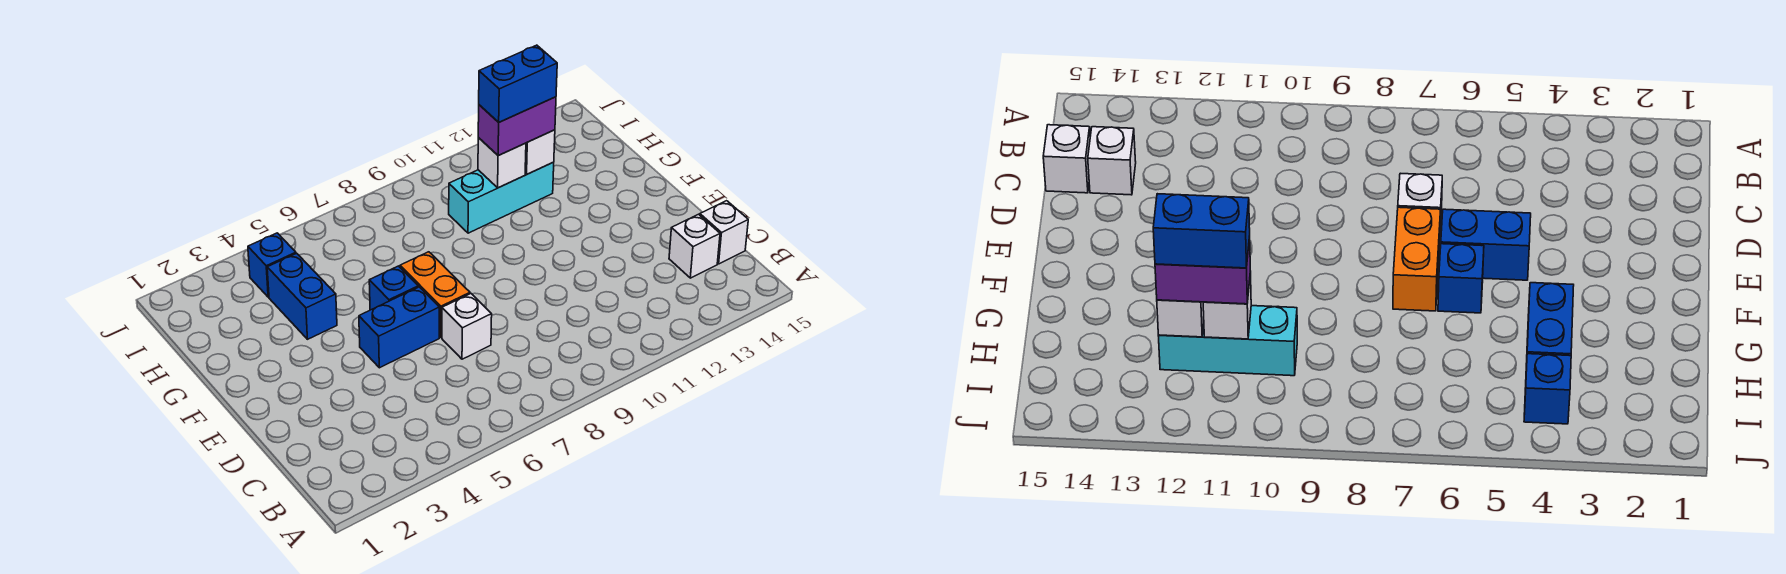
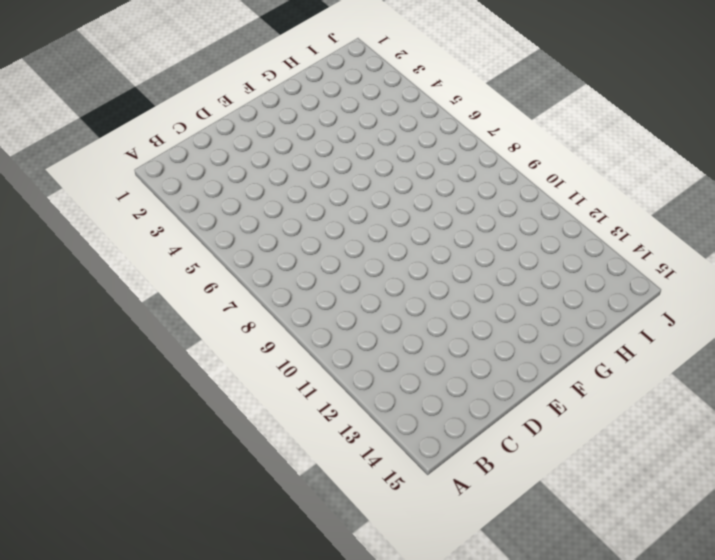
none -> white 1x1 brick [669,214,720,278]
none -> white 1x1 brick [700,201,748,264]
none -> white 1x1 brick [442,294,492,359]

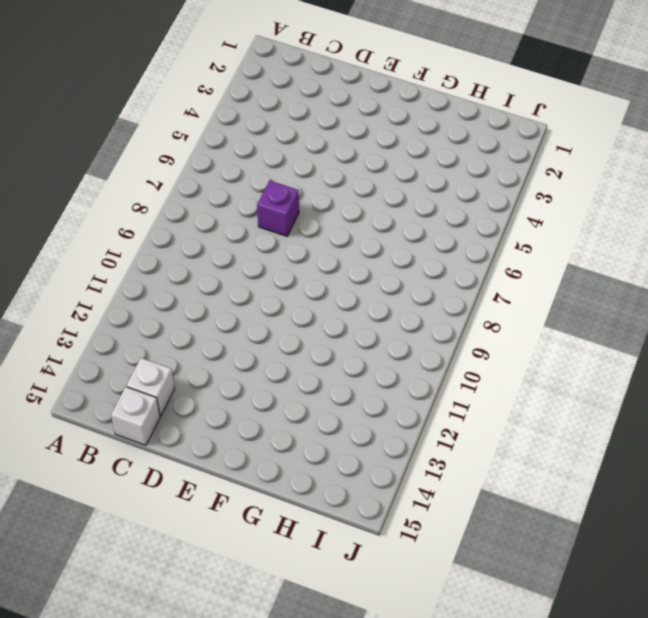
purple 1x1 brick [257,181,299,236] -> white 1x1 brick [442,294,492,359]
none -> blue 1x2 brick [359,287,439,368]
none -> orange 1x2 brick [400,252,470,338]
none -> blue 1x1 brick [369,266,418,310]

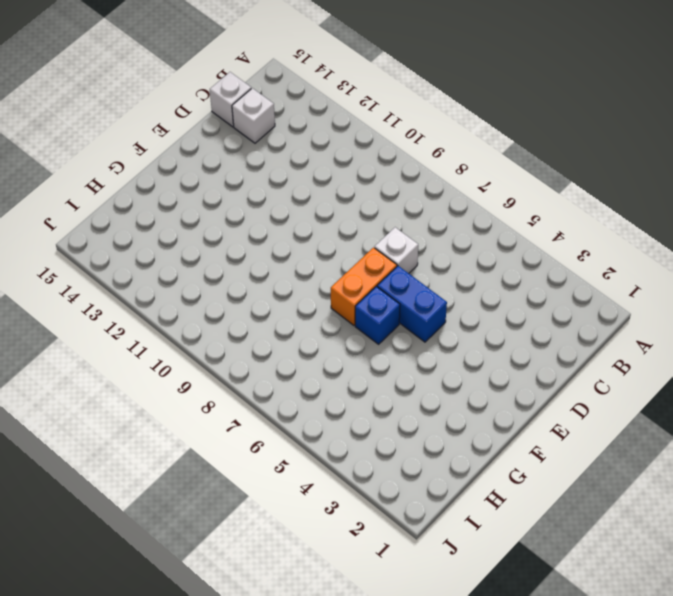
none -> blue 1x2 brick [267,253,337,339]
none -> cyan 1x3 brick [449,162,554,233]
none -> blue 1x1 brick [248,233,296,297]

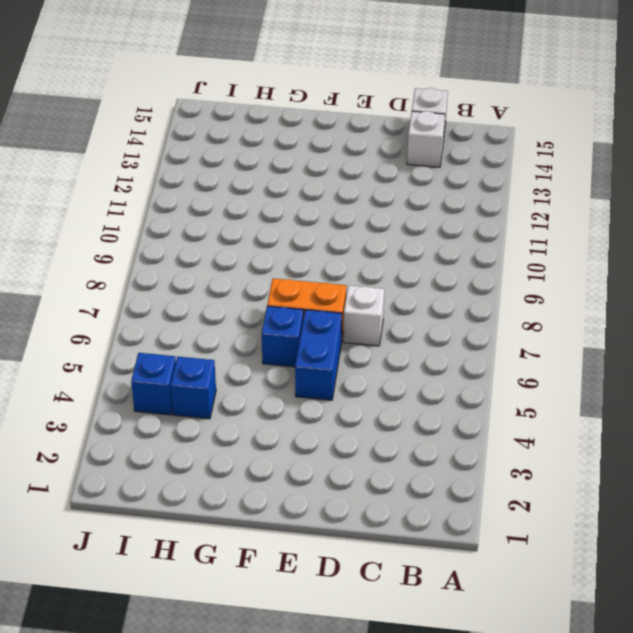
blue 1x1 brick [171,356,216,419] -> blue 1x2 brick [267,253,337,339]
none -> cyan 1x3 brick [449,162,554,233]
none -> white 1x1 brick [478,138,526,188]
none -> white 1x1 brick [525,130,555,174]

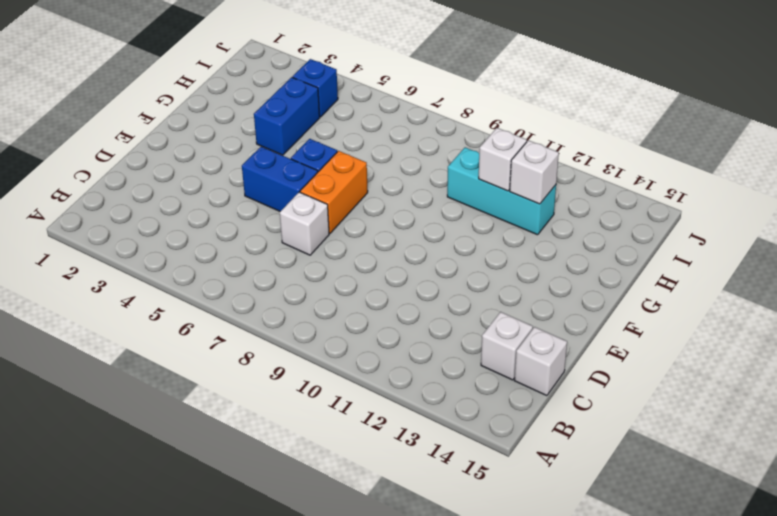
none -> purple 1x2 brick [478,97,556,156]
none -> blue 1x2 brick [479,45,557,122]

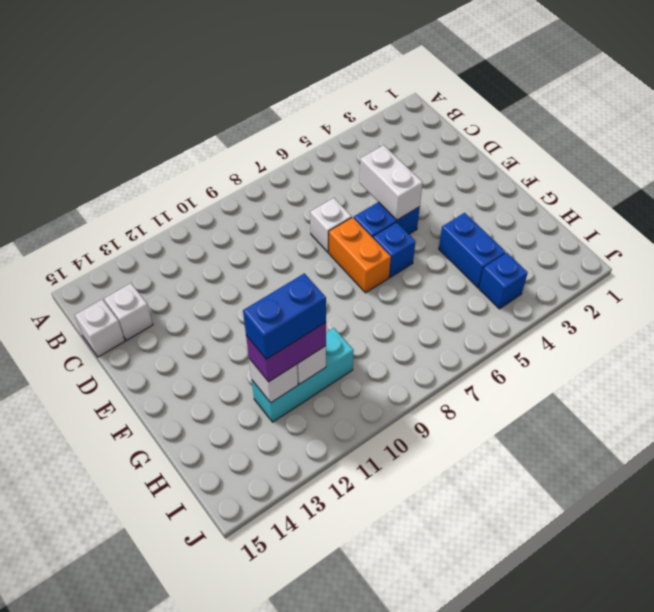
white 1x2 brick [359,145,423,220] -> none

